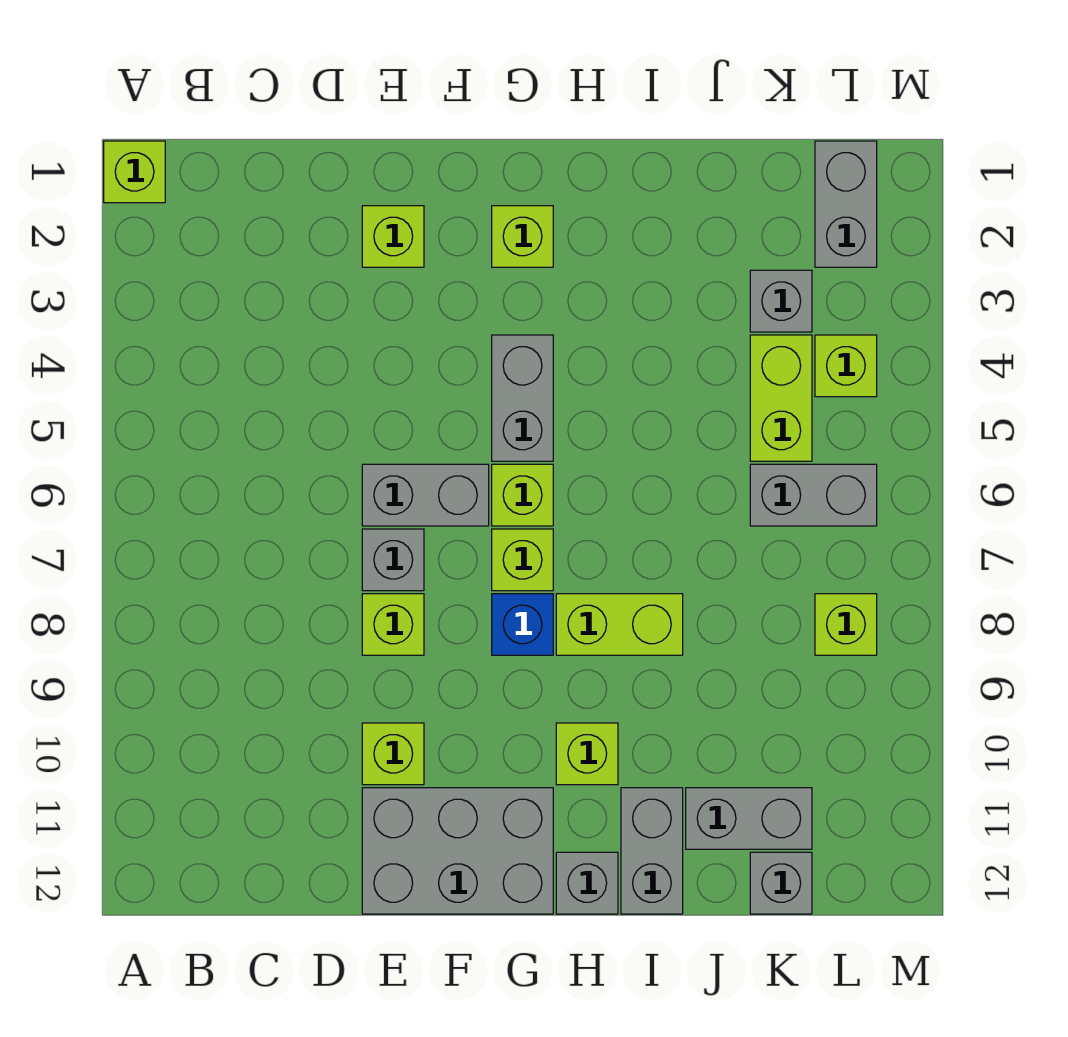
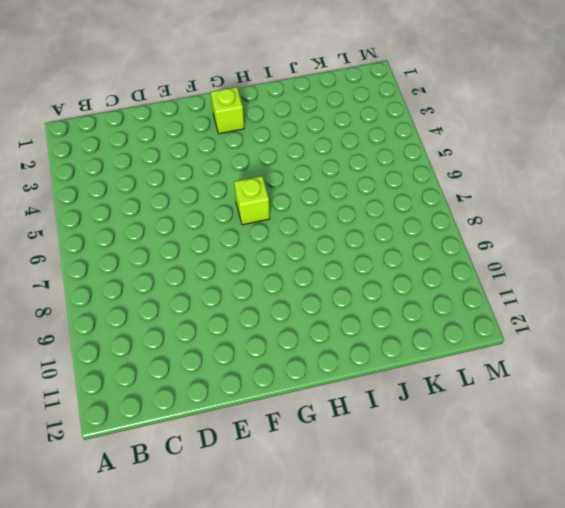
none -> lime 1x1 brick [104,141,165,203]
none -> lime 1x1 brick [362,206,424,267]
none -> grey 1x2 brick [362,464,489,526]

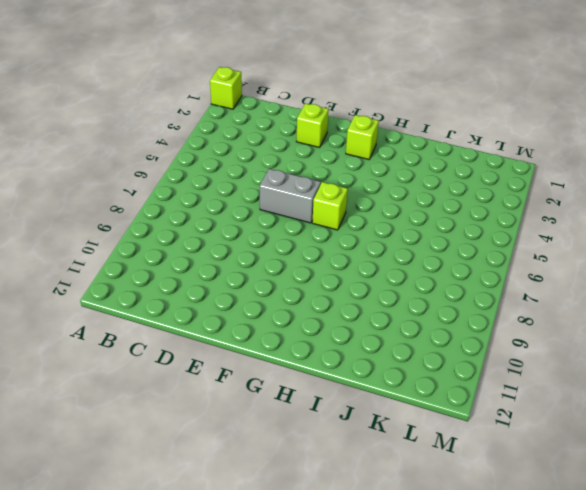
none -> grey 1x1 brick [362,529,424,591]
none -> lime 1x1 brick [362,594,424,655]
none -> lime 1x1 brick [362,723,424,785]

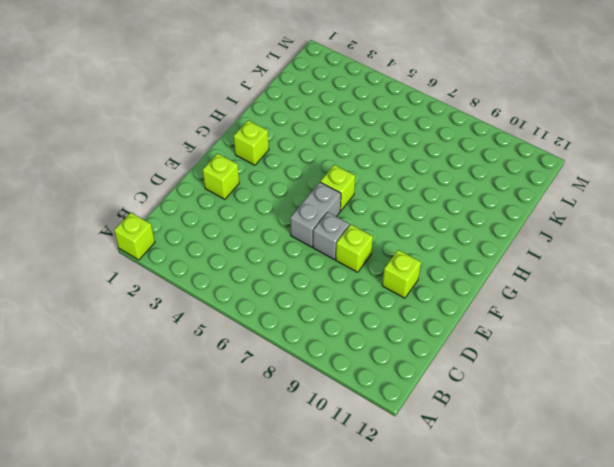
none -> grey 2x3 brick [362,788,553,914]
none -> grey 1x2 brick [492,335,553,461]
none -> lime 1x1 brick [492,529,553,591]

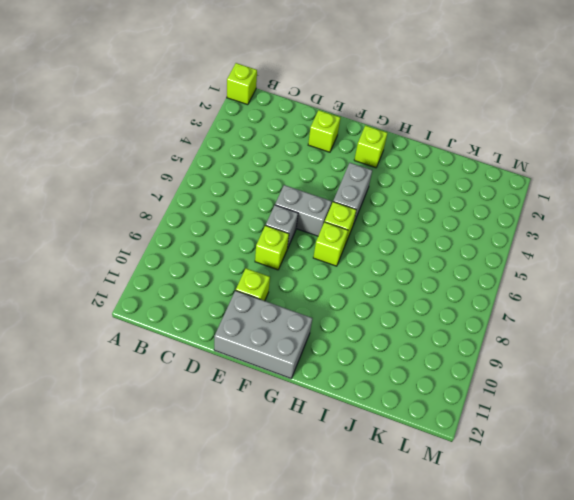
none -> blue 1x1 brick [492,594,553,655]
none -> lime 1x2 brick [556,594,683,655]
none -> lime 1x1 brick [556,723,618,785]

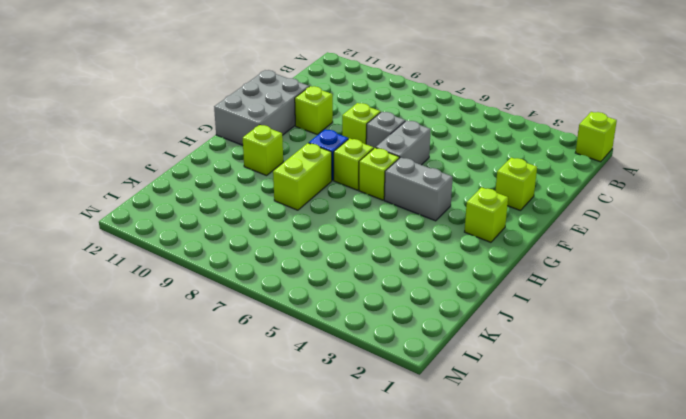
none -> grey 1x1 brick [556,852,618,914]
none -> grey 1x2 brick [621,788,683,914]
none -> grey 1x2 brick [686,788,812,849]

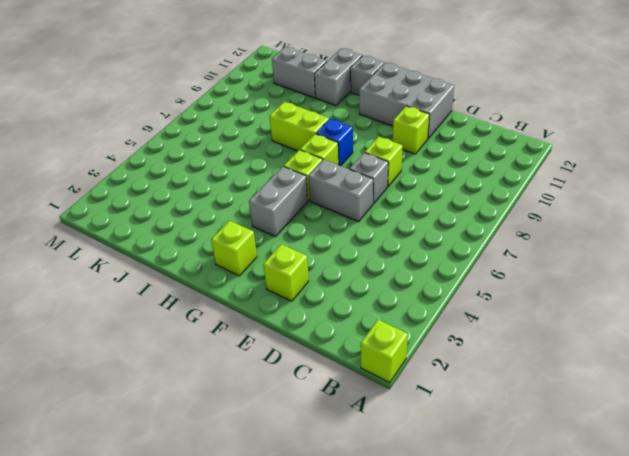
none -> lime 1x1 brick [556,723,618,785]
none -> grey 1x1 brick [750,270,812,332]
none -> lime 1x2 brick [750,335,812,461]

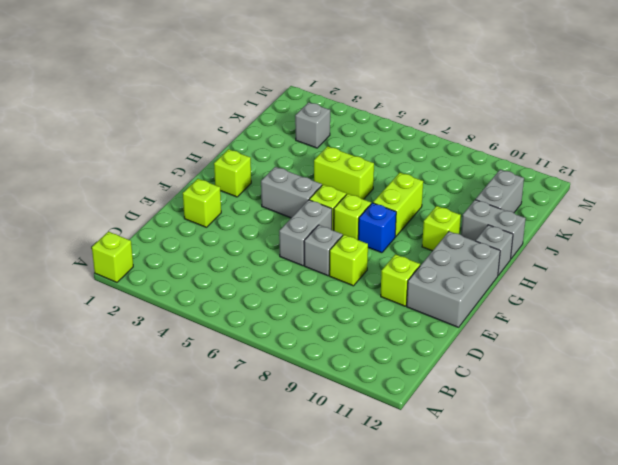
lime 1x2 brick [314,146,374,199] -> lime 1x2 brick moved to [750,335,812,461]
none -> grey 1x2 brick [750,464,877,526]
none -> grey 1x1 brick [750,852,812,914]
none -> grey 1x2 brick [815,141,877,267]

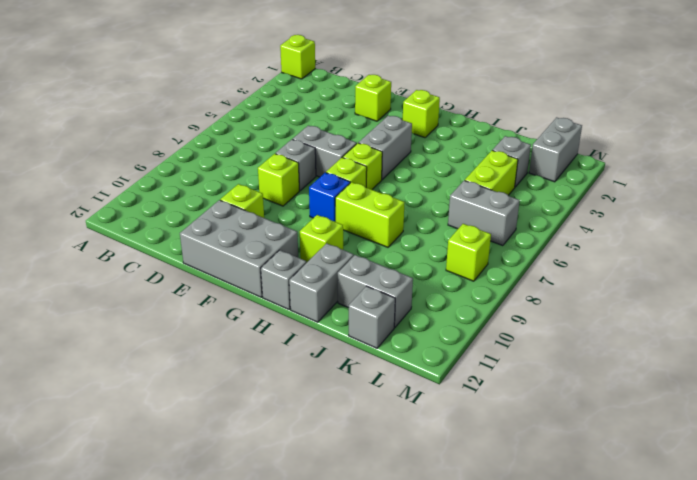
none -> lime 1x1 brick [815,335,877,397]

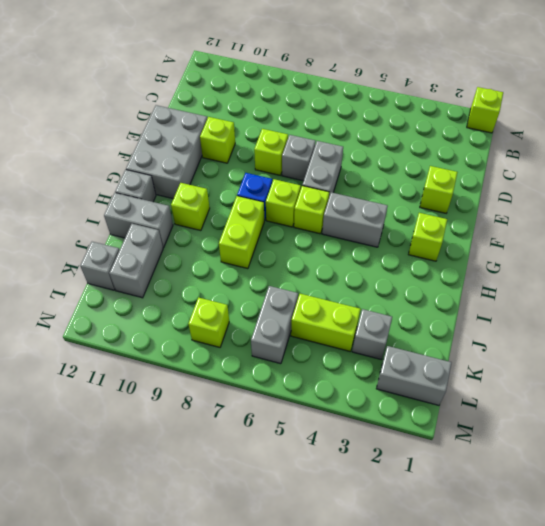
none -> lime 1x1 brick [815,335,877,397]

